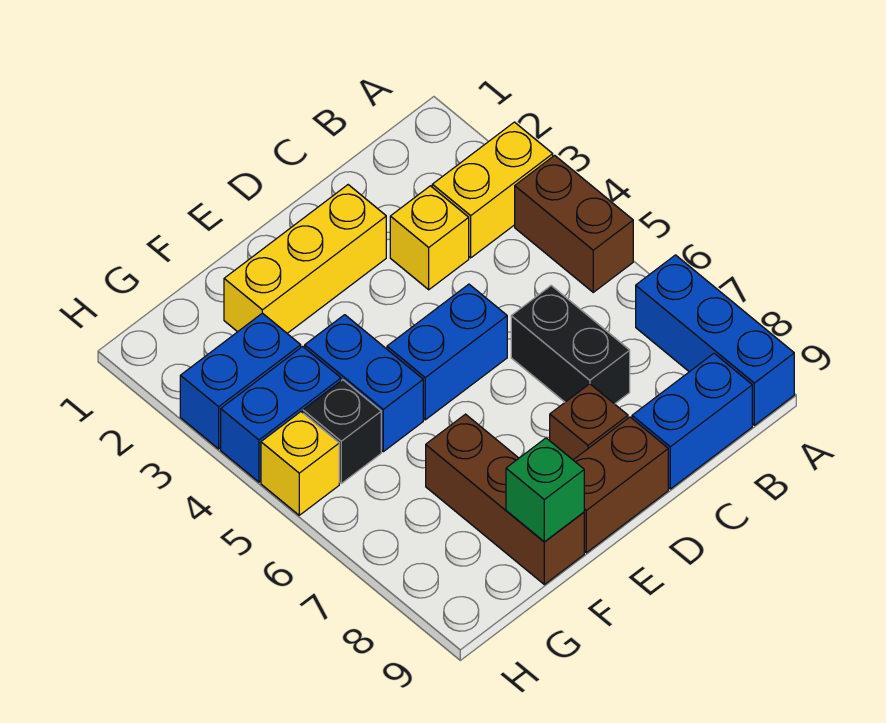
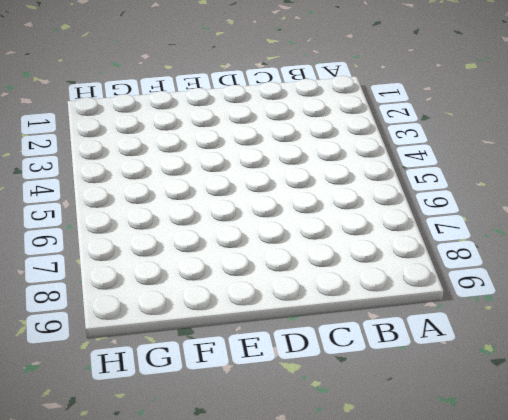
none -> yellow 1x2 brick [432,122,553,258]
none -> brown 1x2 brick [515,155,633,292]
none -> blue 1x3 brick [636,255,794,425]

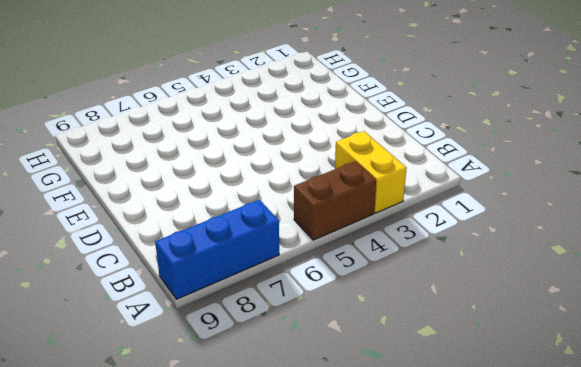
none -> blue 1x2 brick [632,354,752,489]
none -> yellow 1x1 brick [390,186,469,290]
none -> black 1x2 brick [511,286,630,404]

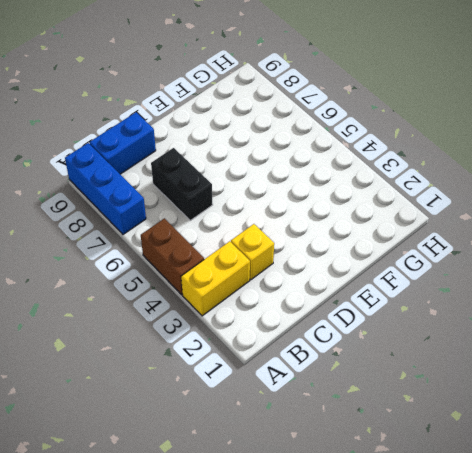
none -> yellow 1x3 brick [224,185,386,333]
none -> blue 1x2 brick [387,284,507,420]
none -> brown 1x1 brick [550,384,628,460]

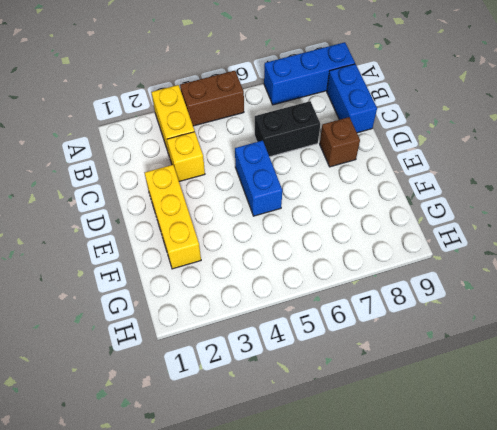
none -> brown 1x2 brick [574,417,668,553]
none -> blue 1x2 brick [305,315,423,452]
none -> brown 1x3 brick [426,414,584,584]

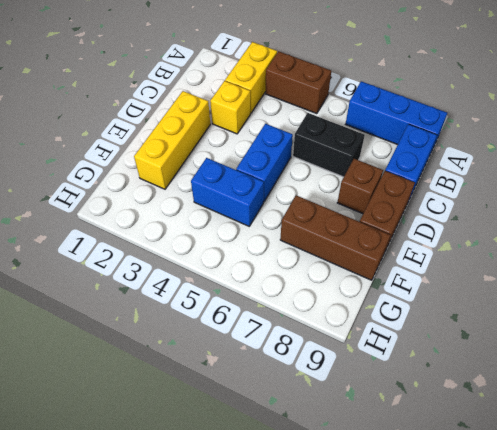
none -> blue 1x2 brick [180,313,301,449]
none -> blue 1x2 brick [221,346,341,482]
none -> black 1x1 brick [303,380,381,483]

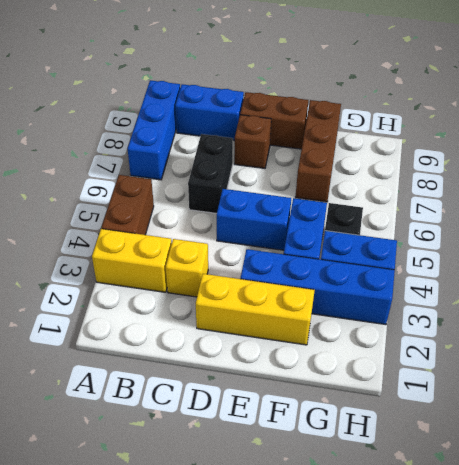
blue 1x4 brick [241,249,395,325] -> blue 1x2 brick [180,313,301,449]
none -> yellow 1x1 brick [261,412,339,515]
none -> green 1x1 brick [506,438,584,542]

